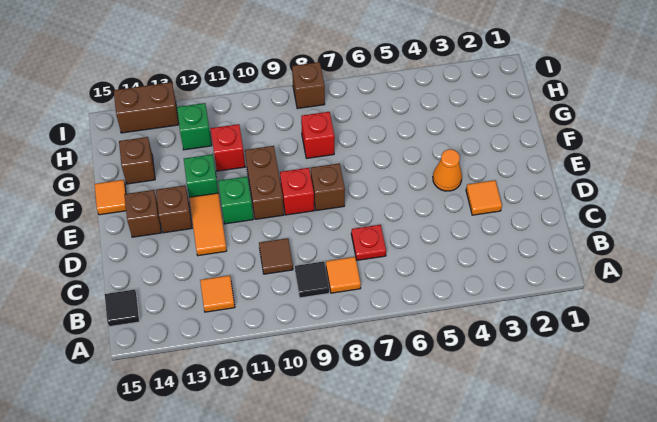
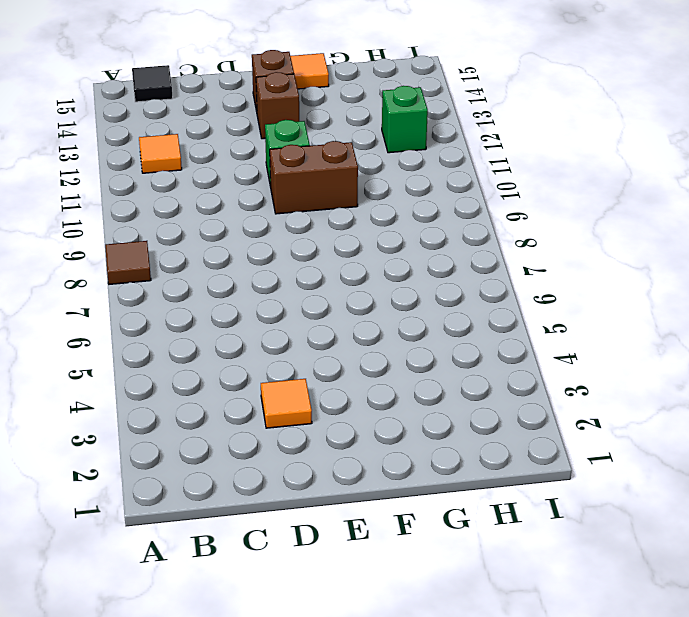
brown 1x1 tile [105,241,151,284] -> brown 1x1 tile moved to [259,238,293,274]
none -> orange 1x1 tile [326,257,361,293]
none -> black 1x1 tile [295,261,329,298]
none -> red 1x1 plate [351,225,386,260]

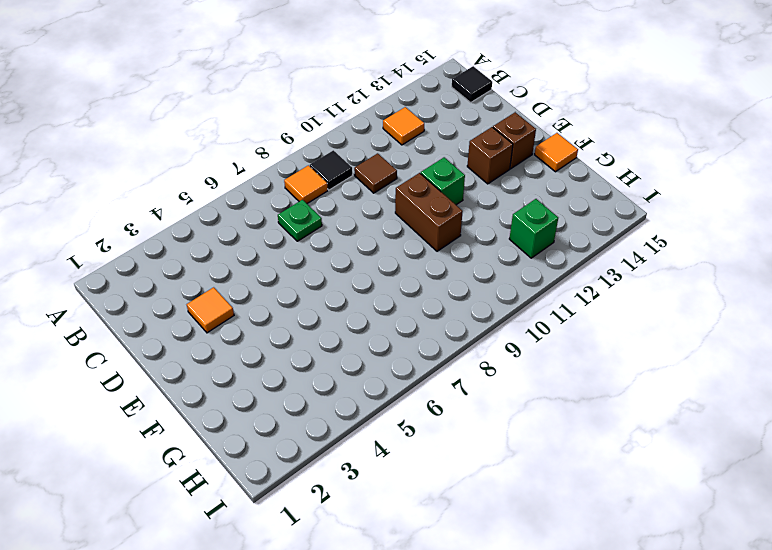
green 1x1 plate [278,200,322,241] -> red 1x1 plate [351,225,386,260]
none -> orange 1x2 tile [189,193,227,256]
none -> orange 1x1 cone [433,149,462,191]
none -> brown 1x1 brick [311,163,345,211]

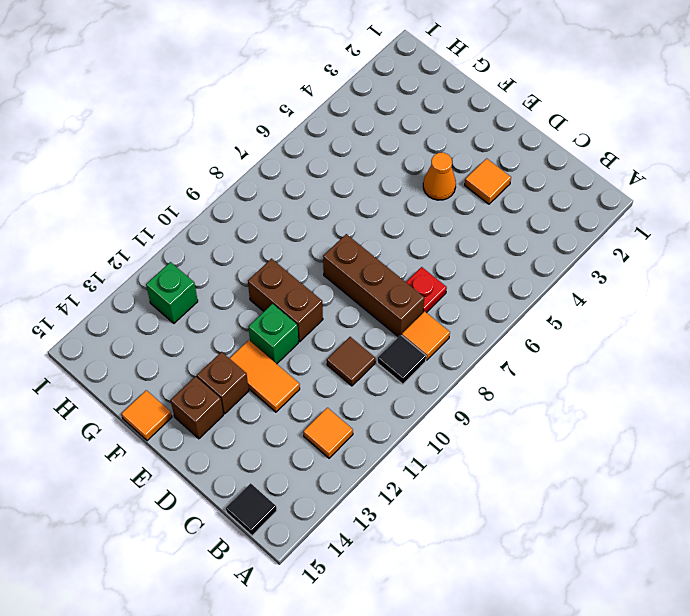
brown 1x3 brick [323,234,424,337] -> brown 1x1 brick [311,163,345,211]
none -> red 1x1 brick [280,168,314,215]
none -> green 1x1 brick [184,154,218,197]
none -> red 1x1 brick [301,112,335,158]

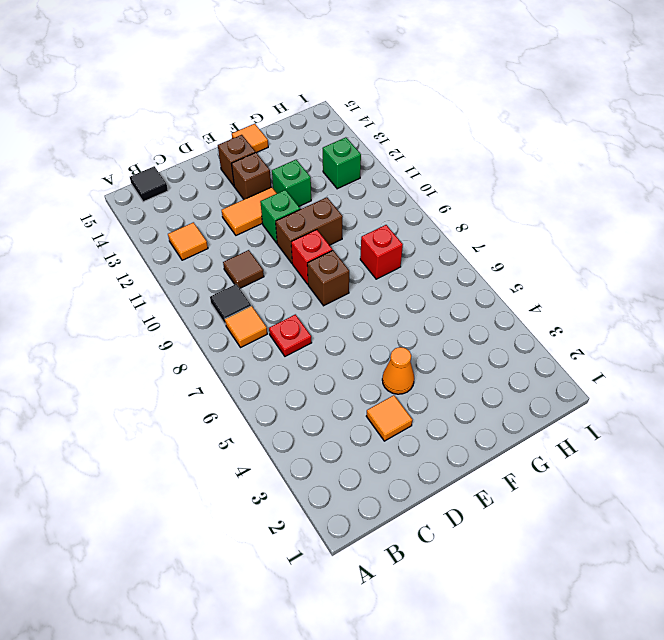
none -> red 1x1 brick [211,124,245,171]
none -> brown 1x1 brick [119,137,155,184]
none -> brown 1x1 brick [292,62,325,109]

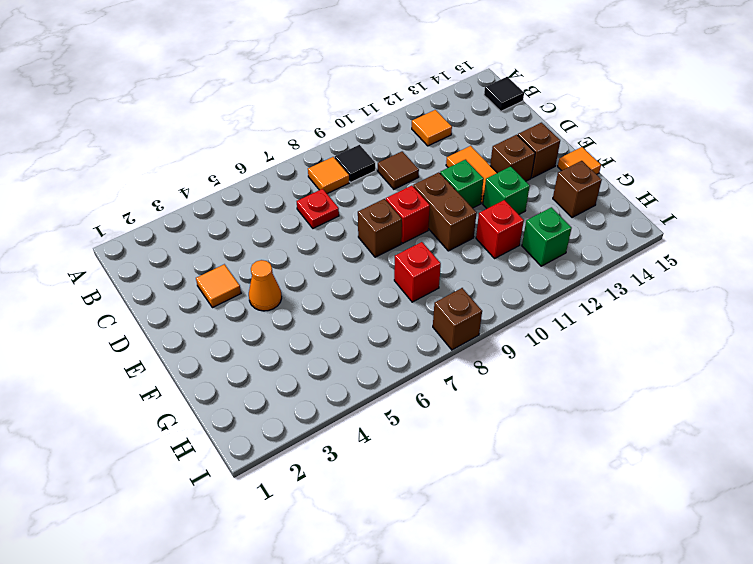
none -> brown 1x2 brick [114,82,179,133]

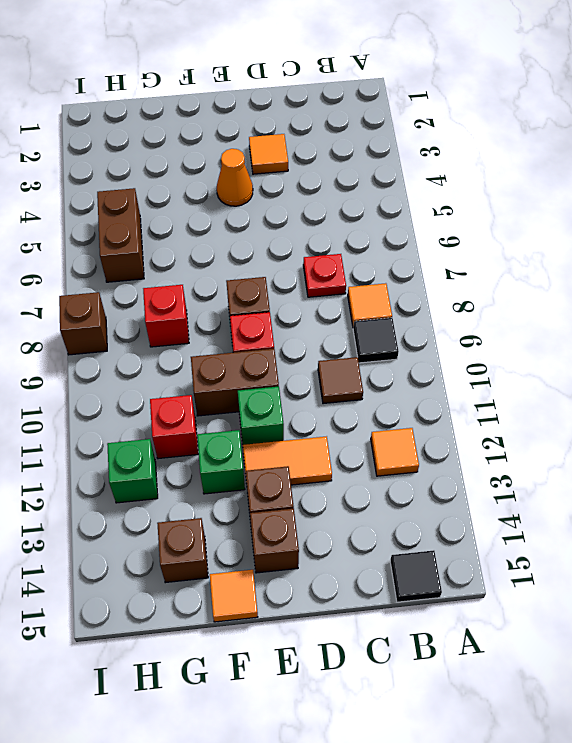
brown 1x2 brick [97,188,144,282] -> brown 1x2 brick moved to [114,82,179,133]

